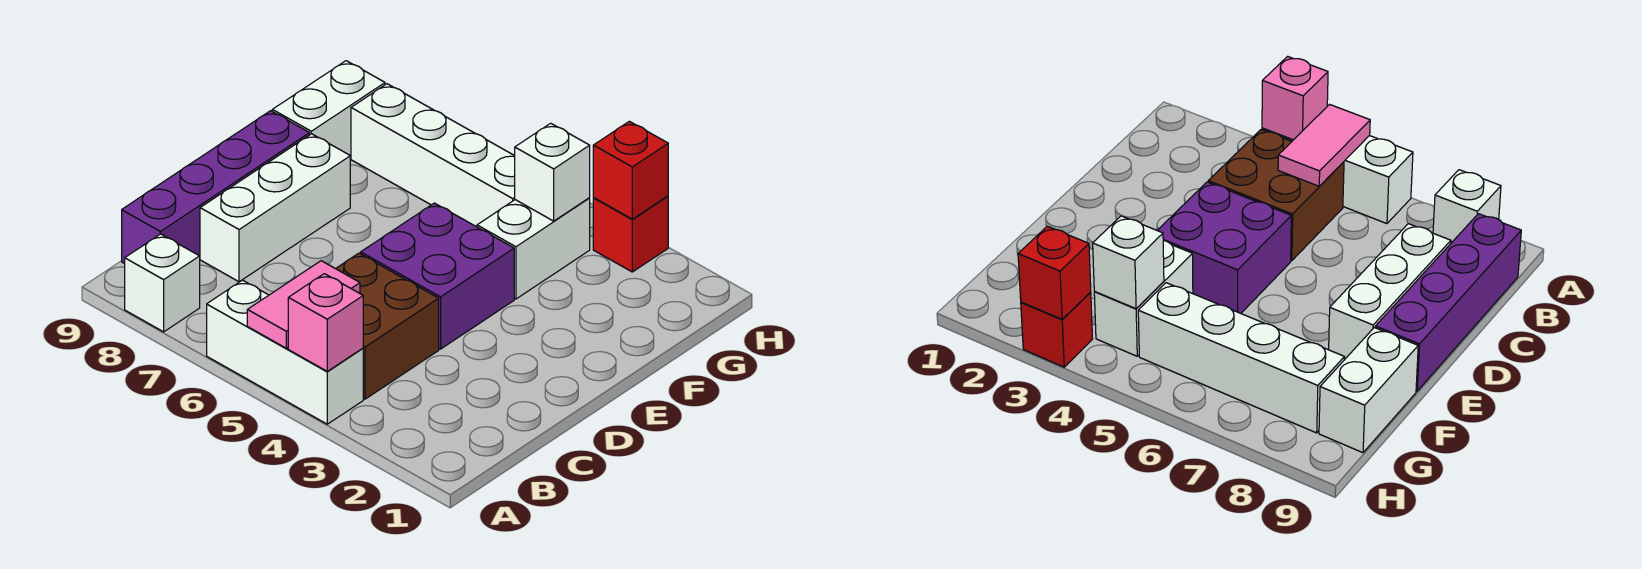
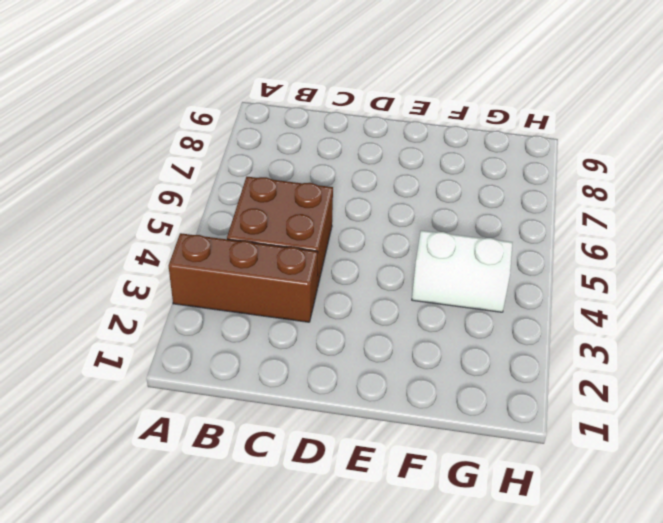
brown 1x3 brick [169,233,318,322] -> none
none -> white 1x3 brick [207,280,363,424]
none -> white 1x1 brick [125,234,200,332]
none -> purple 1x4 brick [122,111,310,264]

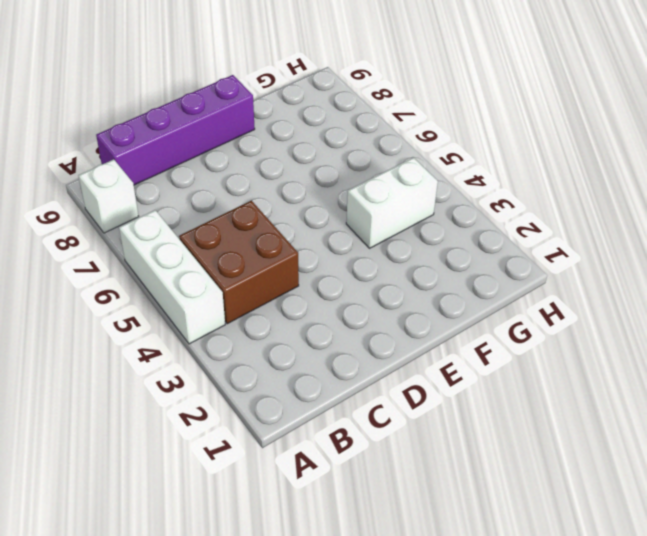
none -> white 1x3 brick [200,134,350,282]
none -> purple 2x2 brick [361,203,514,349]
none -> white 1x2 brick [272,61,385,158]

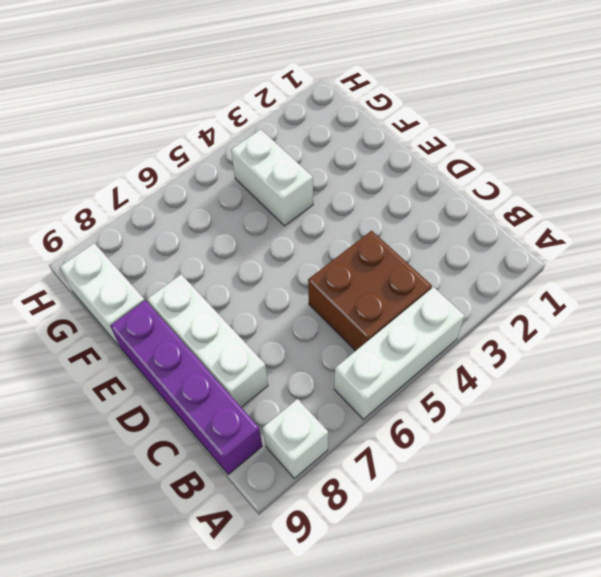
none -> purple 2x2 brick [361,203,514,349]
none -> white 1x4 brick [351,84,515,227]
none -> red 1x1 brick [593,196,668,272]

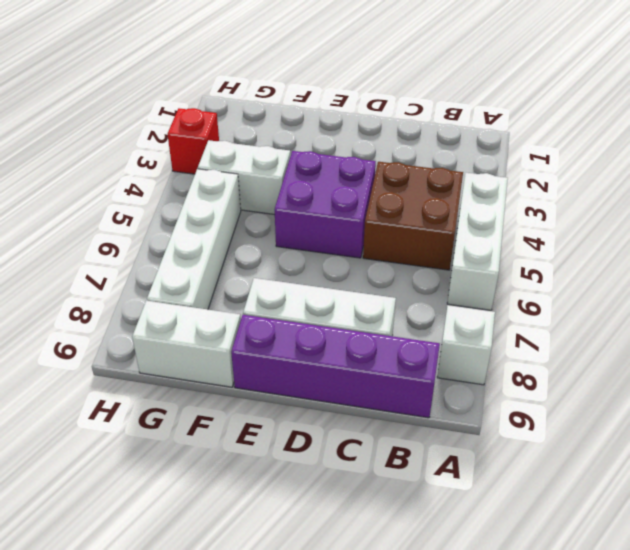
none -> pink 1x1 brick [288,274,363,371]
none -> pink 1x2 tile [247,261,360,348]
none -> white 1x1 brick [515,123,590,221]

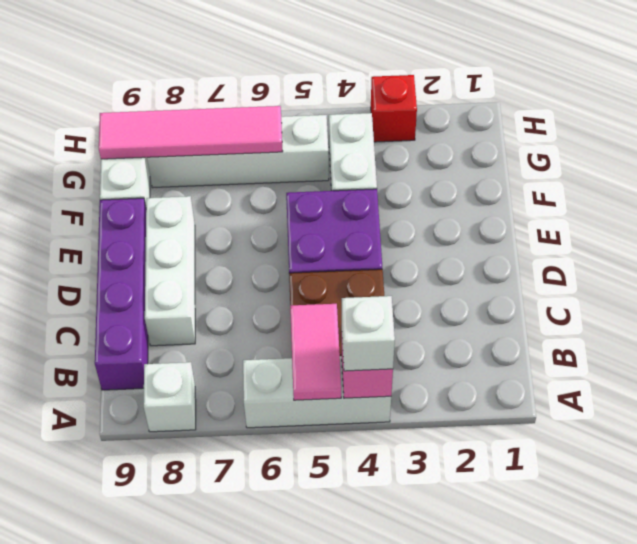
white 1x1 brick [342,296,395,371] -> white 1x1 brick moved to [515,123,590,221]
pink 1x4 tile [99,106,283,159] -> none
none -> red 1x1 brick [593,121,668,219]

